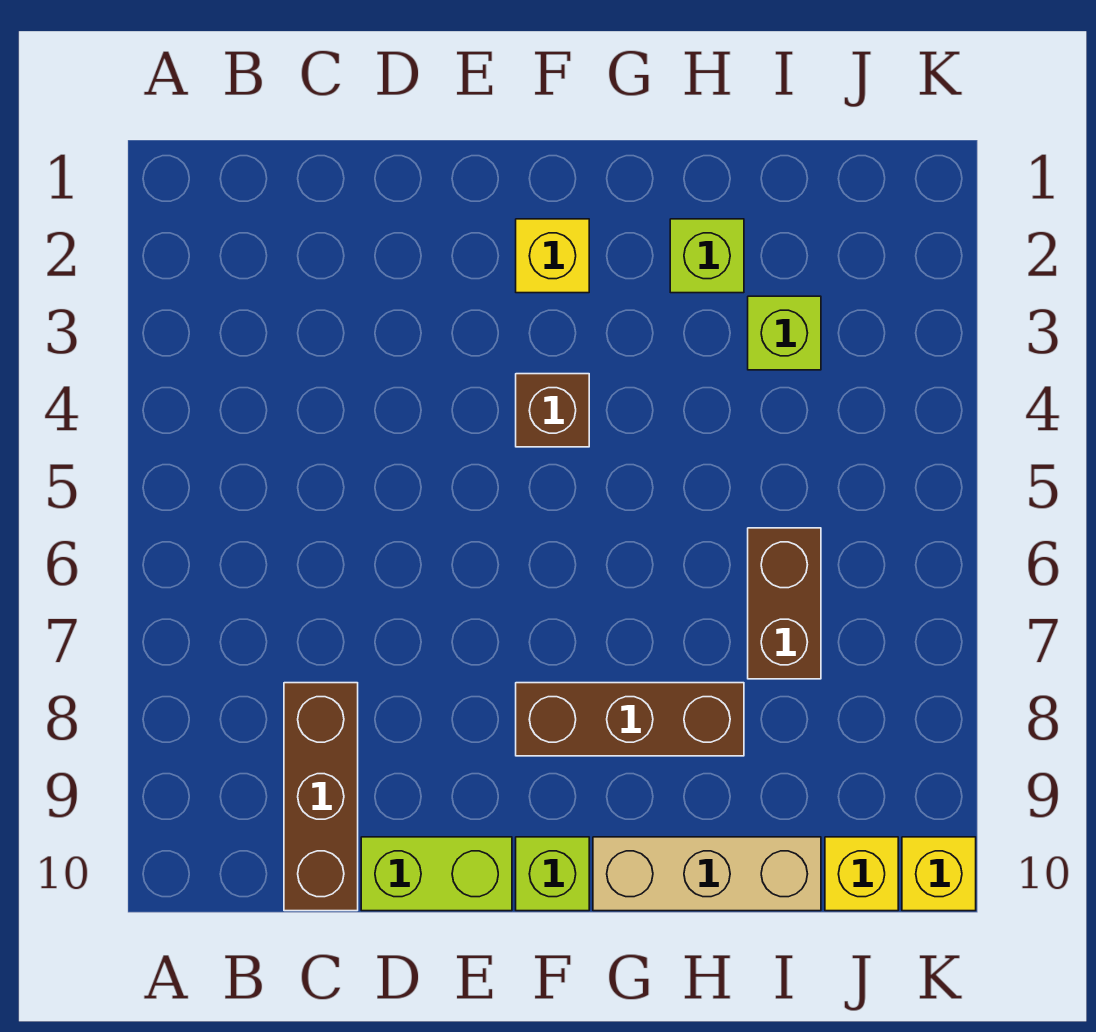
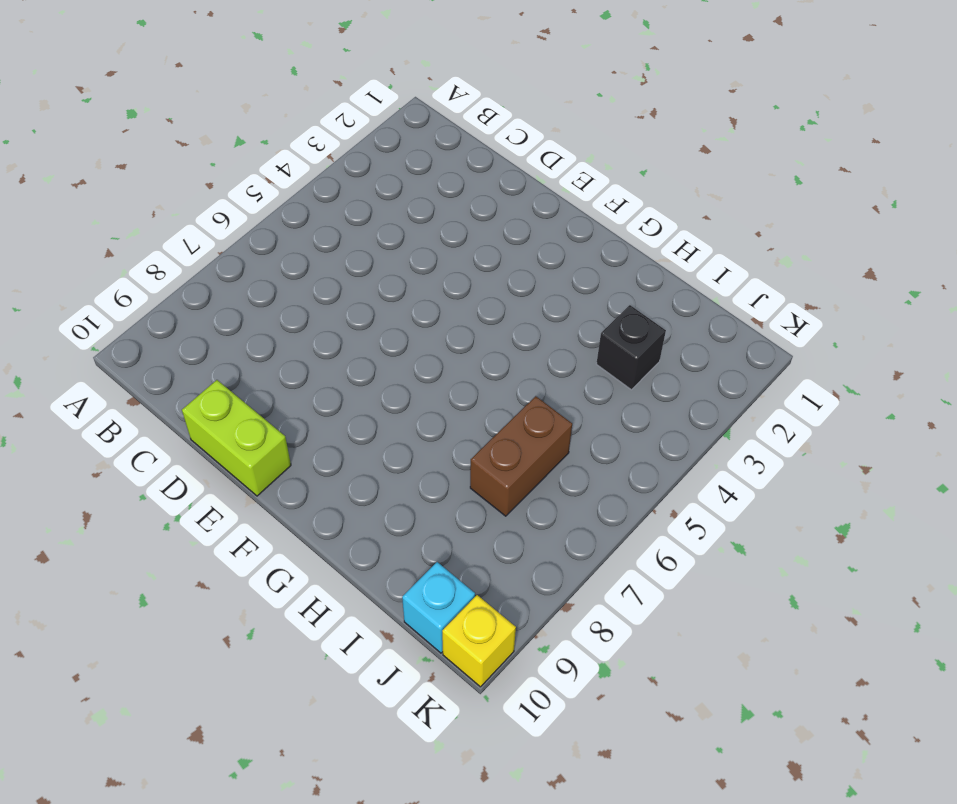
black 1x1 brick [596,305,666,390] -> lime 1x1 brick [748,296,821,370]
cyan 1x1 brick [402,562,475,653] -> yellow 1x1 brick [825,837,898,911]
none -> brown 1x3 brick [284,683,358,911]
none -> yellow 1x1 brick [516,219,589,293]
none -> brown 1x1 brick [516,374,589,447]

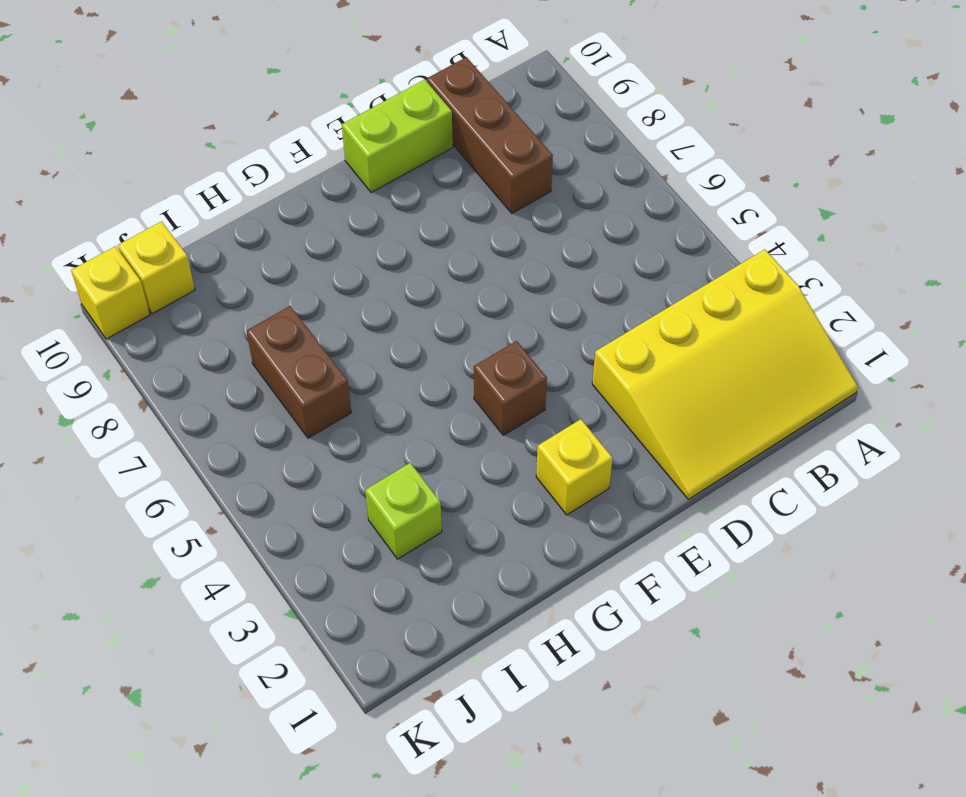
yellow 3x4 slope [592,250,858,499] -> none
none -> brown 1x3 brick [516,683,744,756]
none -> lime 1x1 brick [516,837,589,911]
none -> tan 1x3 brick [593,837,821,911]

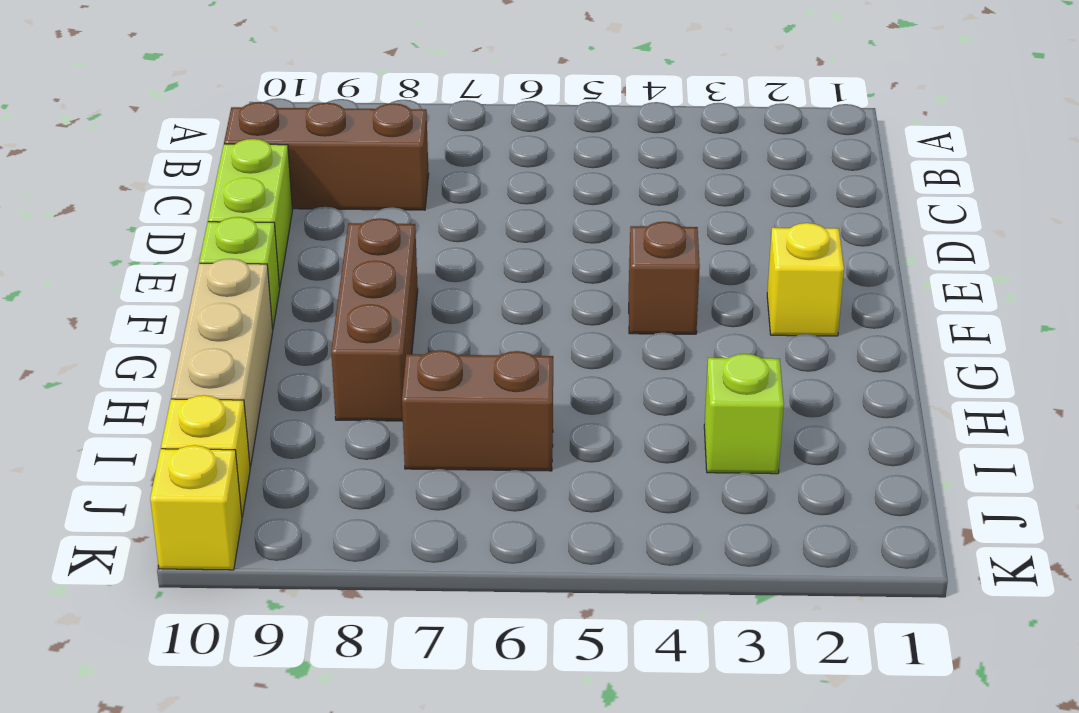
none -> lime 1x1 brick [670,219,744,293]

